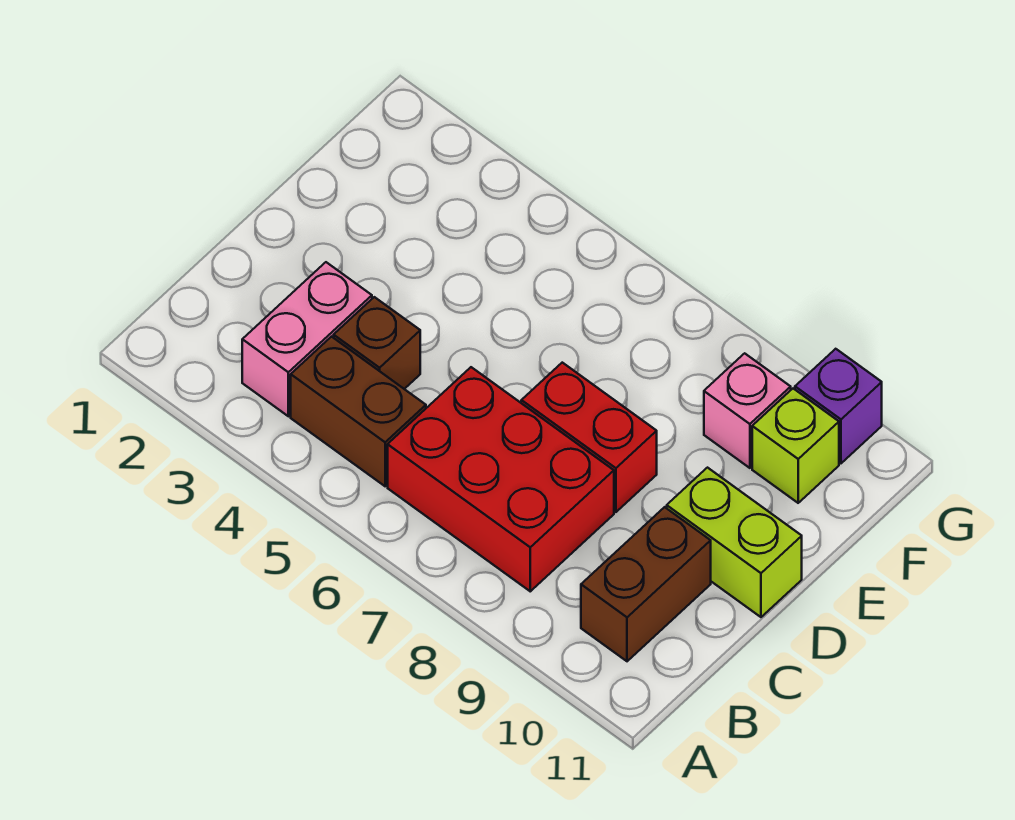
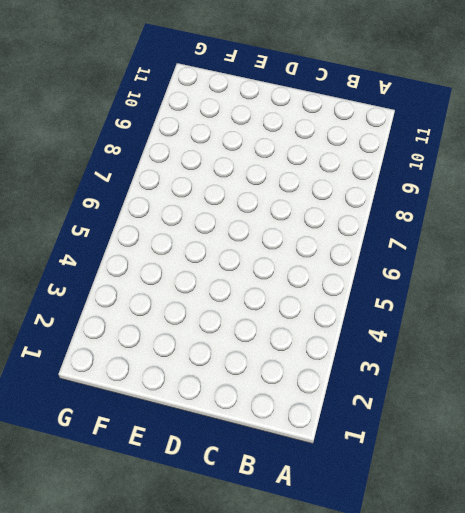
none -> pink 1x2 brick [242,262,372,416]
none -> brown 1x2 brick [291,337,426,486]

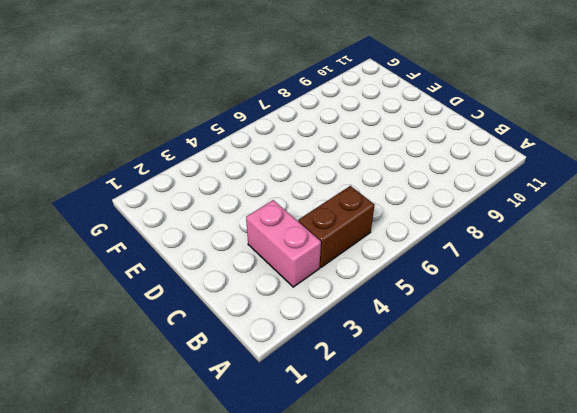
none -> red 2x3 brick [388,367,614,591]
none -> brown 1x2 brick [581,507,711,661]

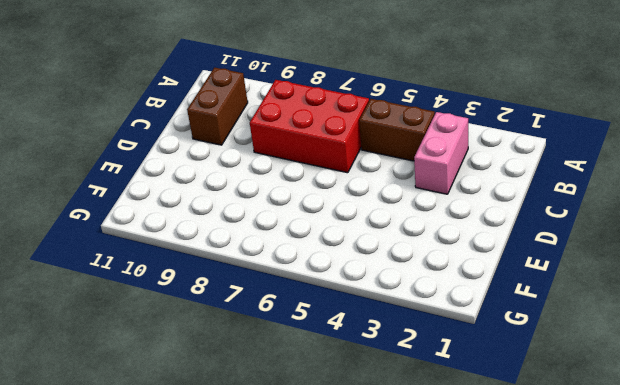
none -> brown 1x1 brick [334,297,420,389]
none -> red 1x2 brick [521,363,657,512]

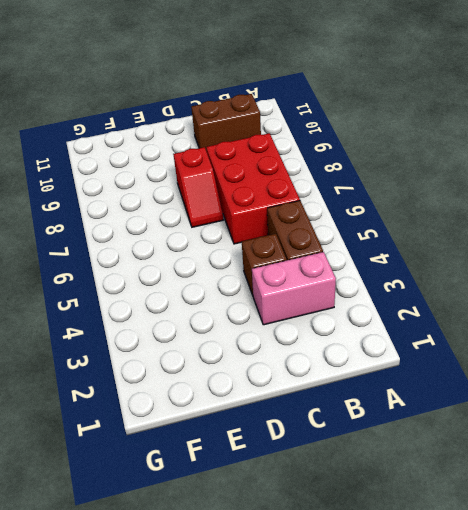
red 1x2 slope [173,147,223,227] -> red 1x2 brick [521,363,657,512]
none -> lime 1x2 brick [667,468,802,617]
none -> pink 1x1 brick [704,353,791,468]

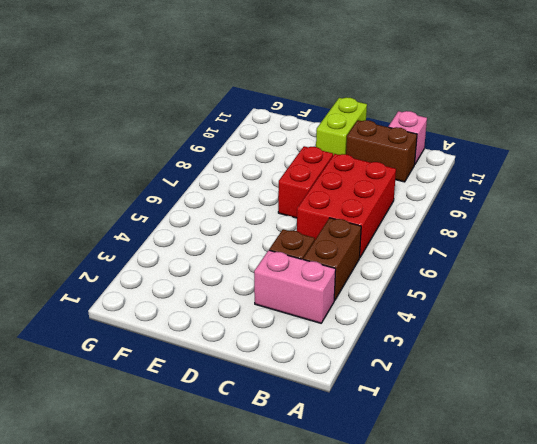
pink 1x1 brick [389,111,427,164] -> pink 1x1 brick moved to [704,353,791,468]
none -> lime 1x1 brick [752,389,839,503]
none -> purple 1x1 brick [795,349,882,463]

